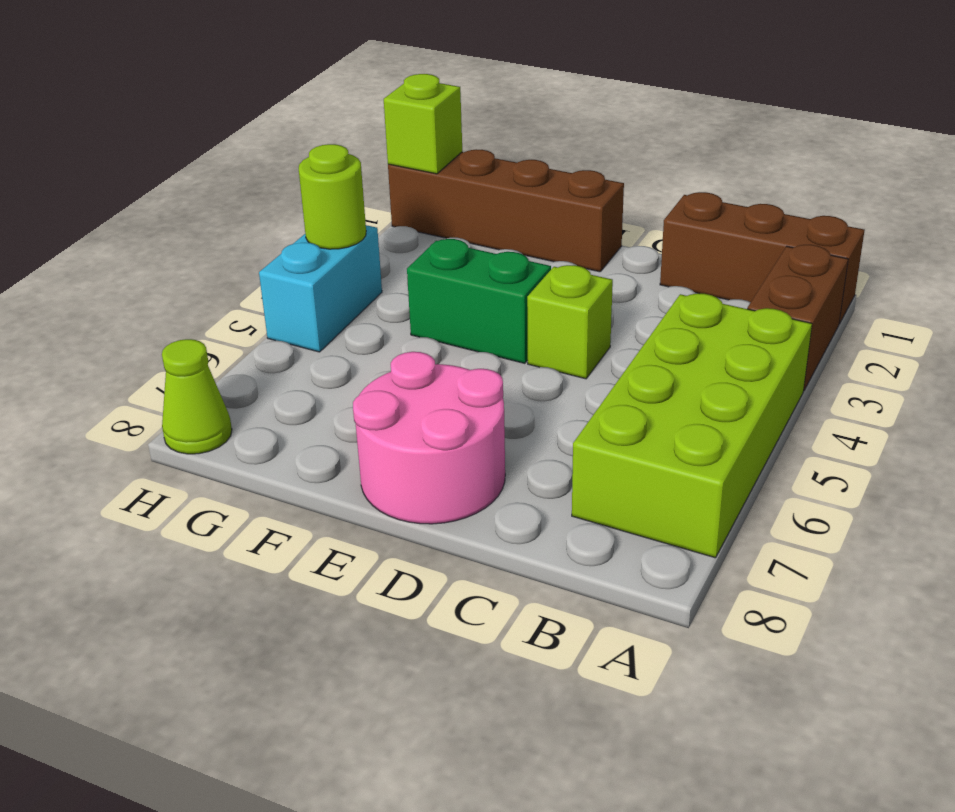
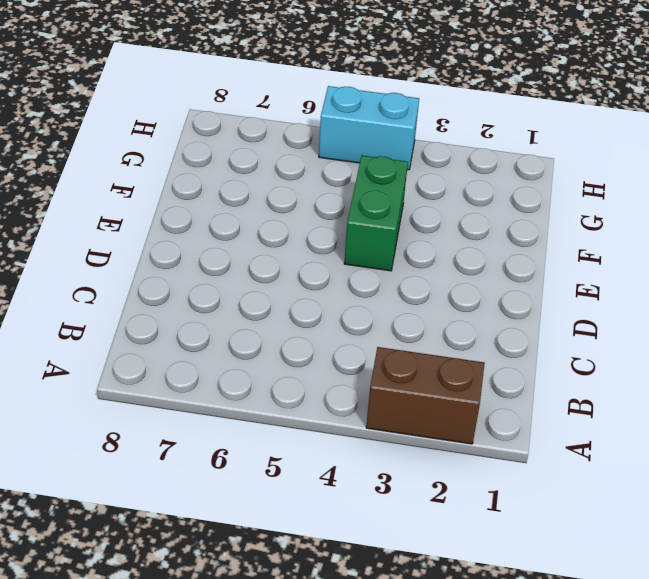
none -> brown 1x3 brick [660,192,865,324]
none -> lime 2x4 brick [572,293,812,558]

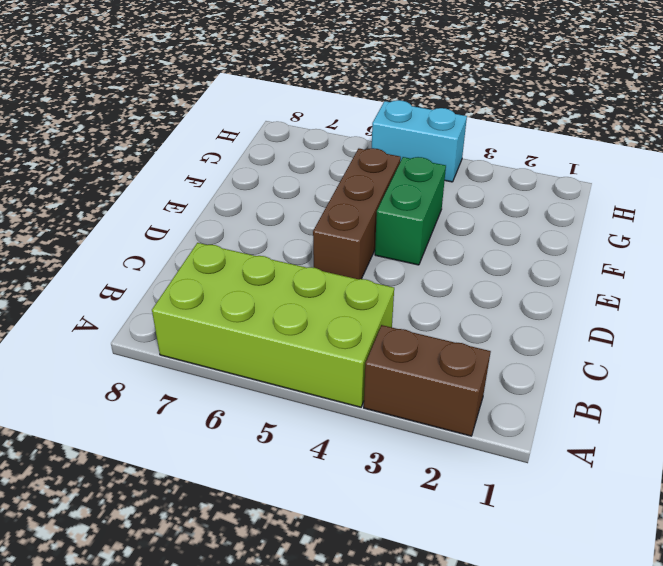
brown 1x3 brick [313,148,401,279] -> brown 1x3 brick moved to [660,192,865,324]
none -> lime 1x1 brick [527,265,613,379]
none -> pink 2x2 round brick [353,352,505,524]

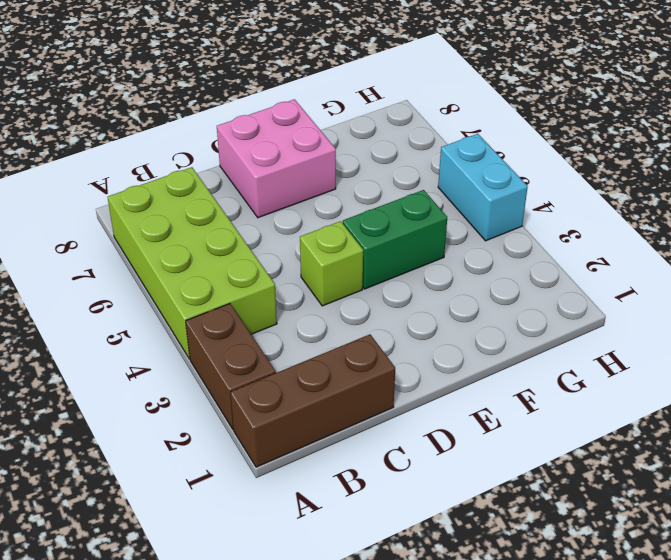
pink 2x2 brick [217,99,336,218] -> pink 2x2 round brick [353,352,505,524]
none -> brown 1x4 brick [388,149,624,272]
none -> lime 1x1 cone [162,339,232,454]

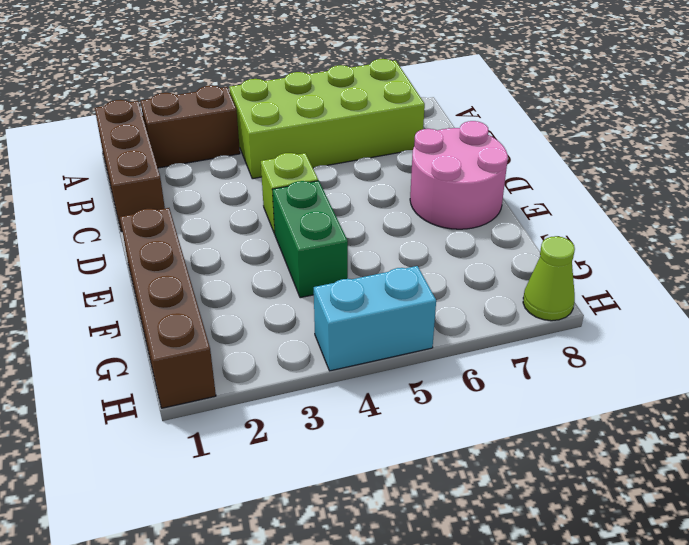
none -> lime 1x1 brick [384,74,462,174]
none -> lime 1x1 round brick [299,144,366,249]

